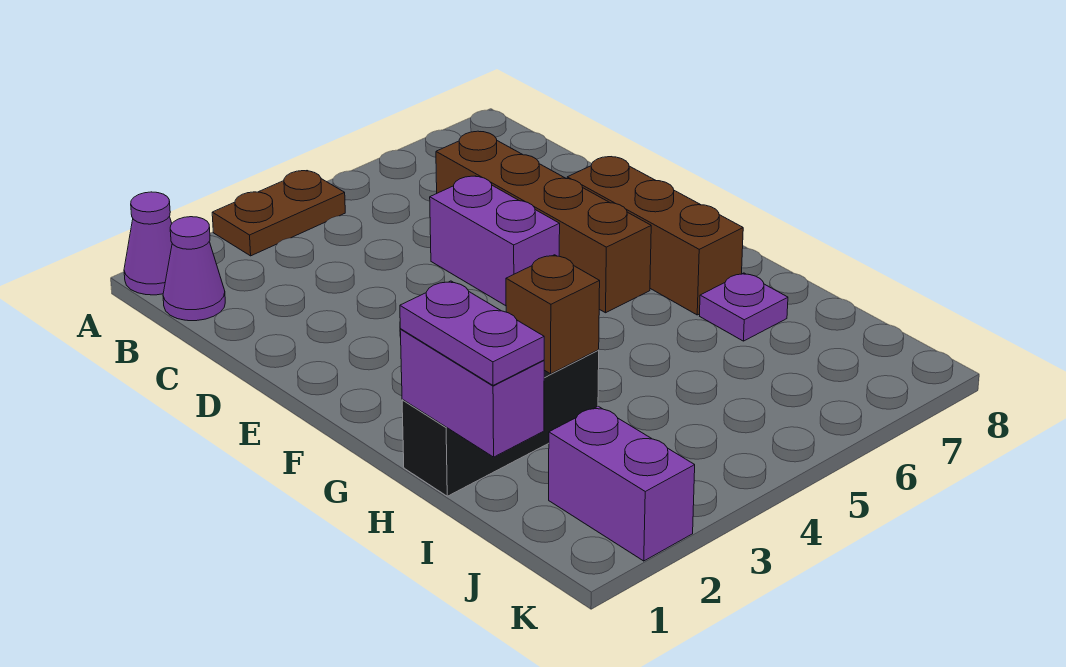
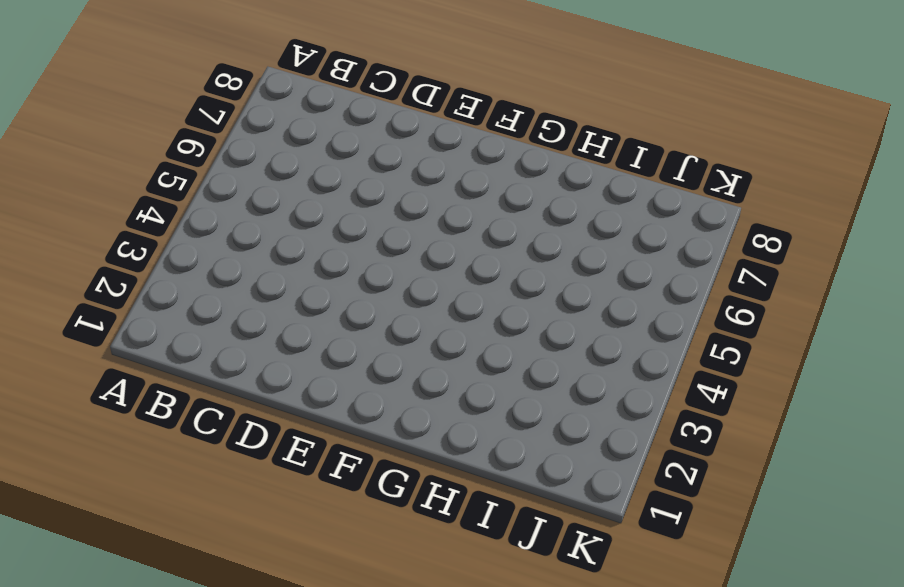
none -> purple 1x1 cone [124,192,172,295]
none -> brown 1x2 plate [212,171,345,256]
none -> purple 1x1 cone [163,217,225,321]

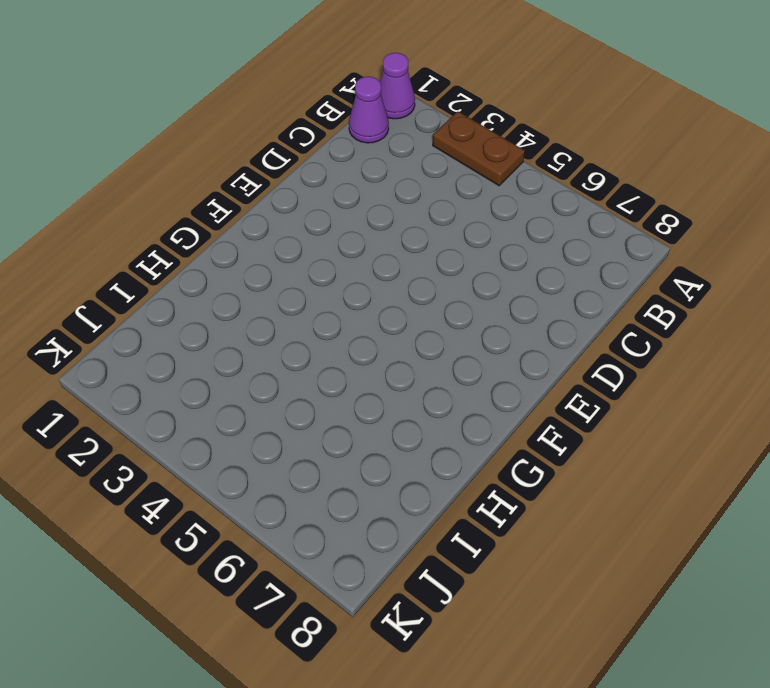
none -> brown 1x4 brick [436,131,651,313]
none -> purple 1x2 brick [430,176,560,306]
none -> brown 1x3 brick [567,157,743,315]

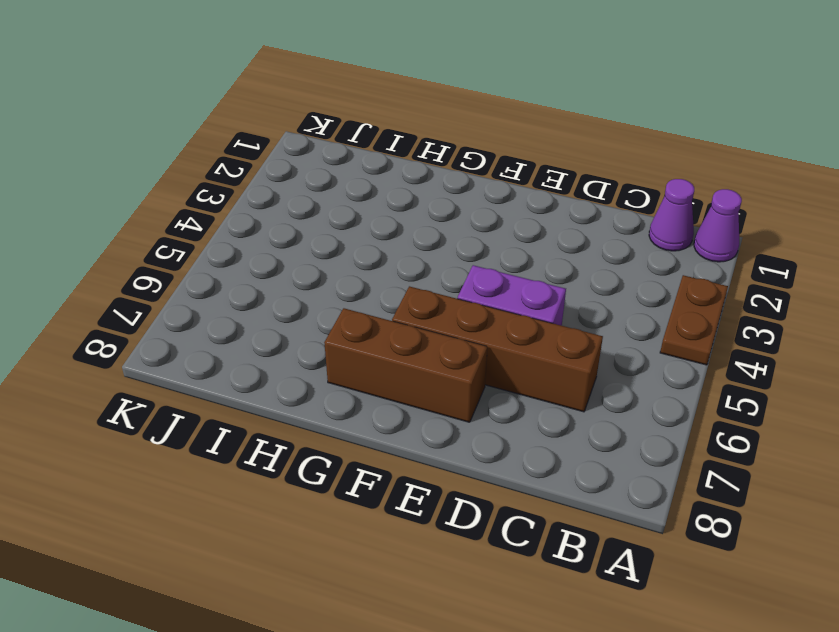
none -> black 1x3 brick [402,350,599,496]
none -> purple 1x1 plate [700,273,788,341]
none -> purple 1x2 brick [549,406,695,561]

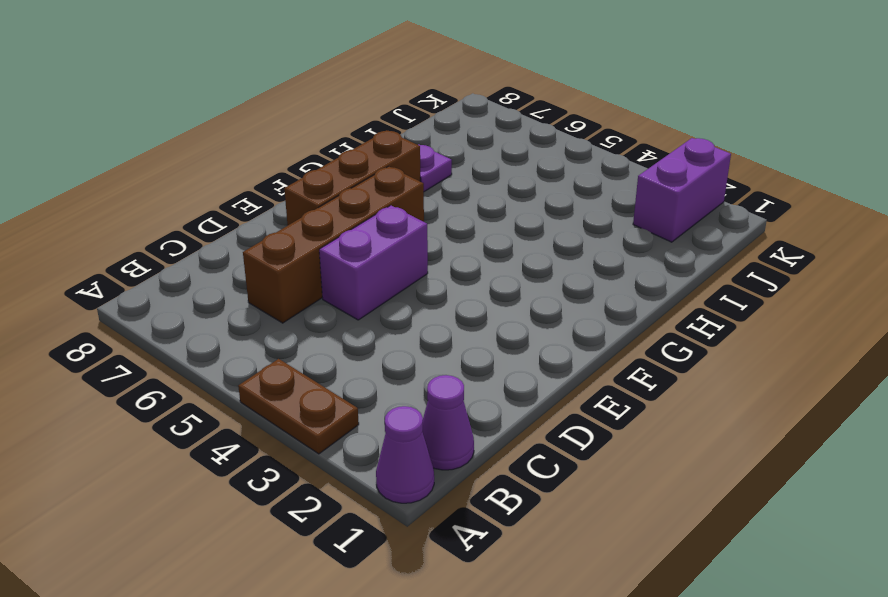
none -> black 1x3 brick [402,350,599,496]
none -> purple 1x2 brick [400,329,544,457]
none -> brown 1x1 brick [506,255,600,374]

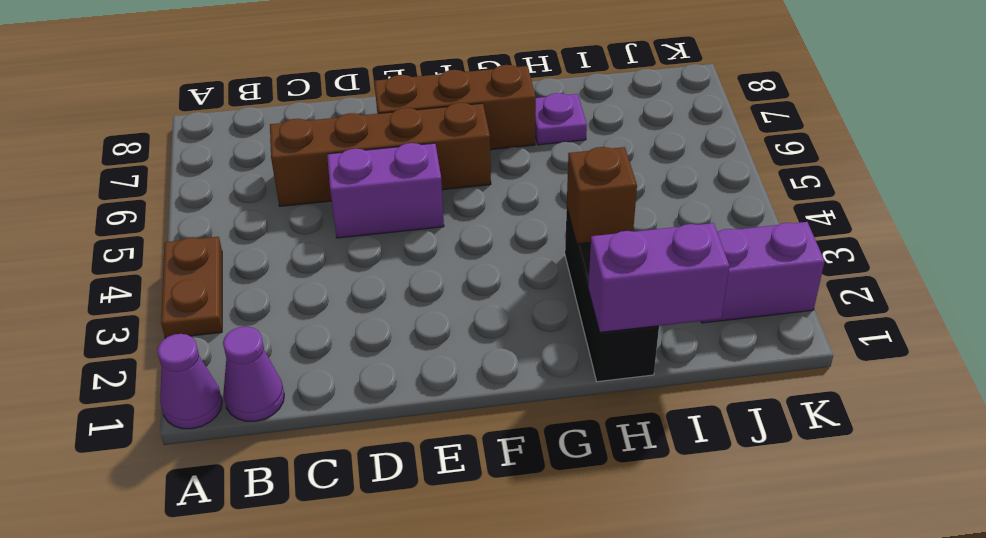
none -> purple 1x2 plate [400,281,544,385]

